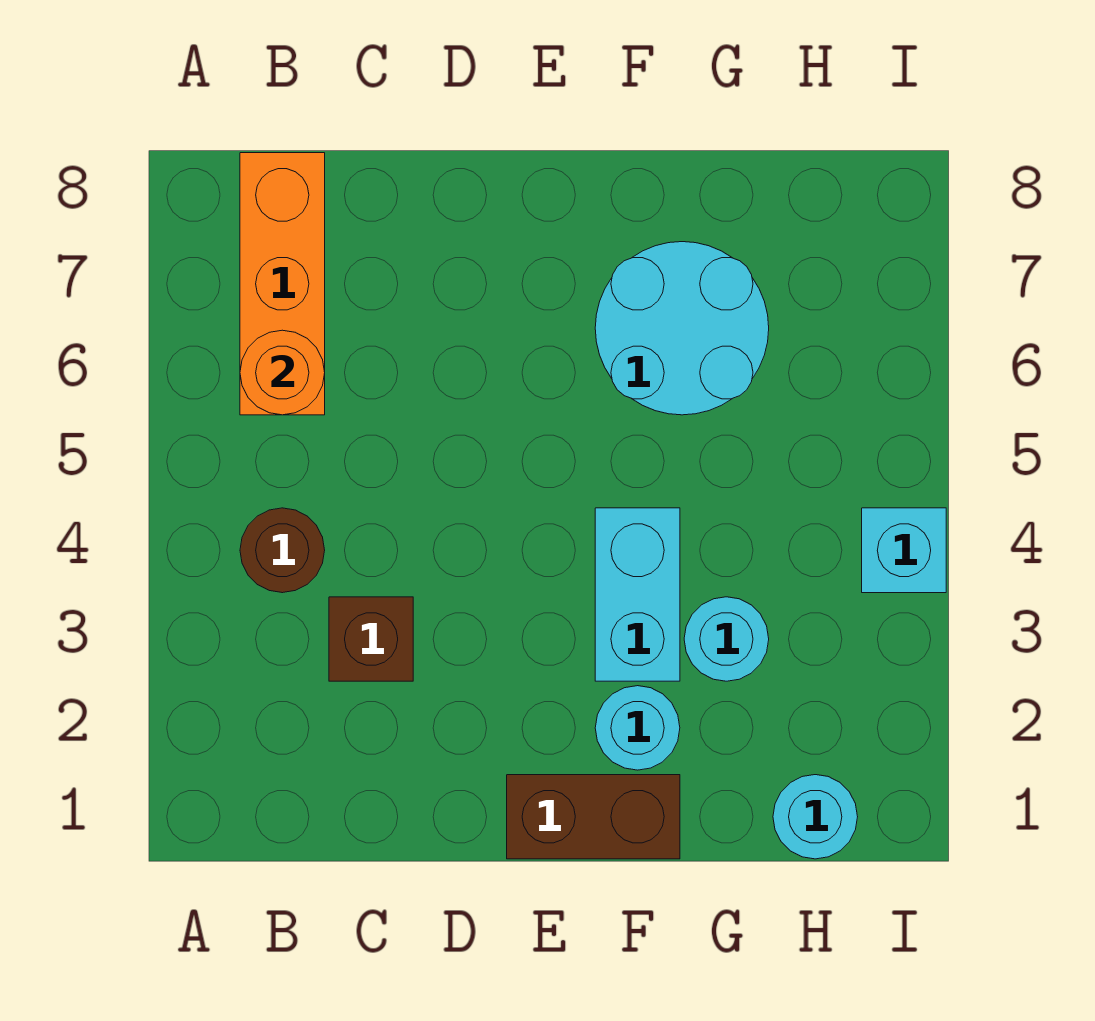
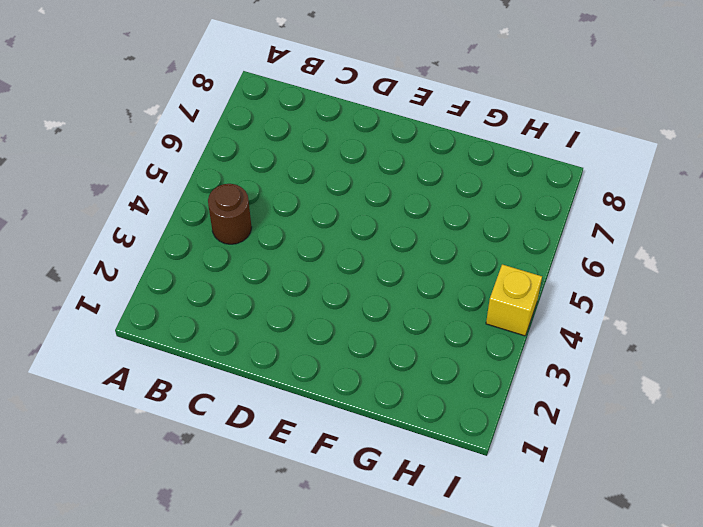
yellow 1x1 brick [486,264,542,336] -> cyan 1x1 brick [862,508,946,593]
none -> orange 1x3 brick [240,153,325,415]
none -> brown 1x1 brick [329,597,413,681]

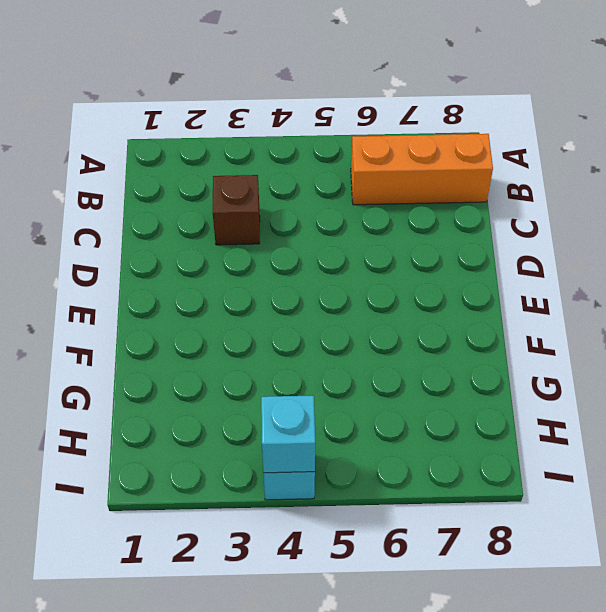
cyan 1x1 brick [261,396,315,473] -> none
none -> brown 1x1 round brick [240,508,325,593]
none -> brown 1x2 brick [507,775,680,859]

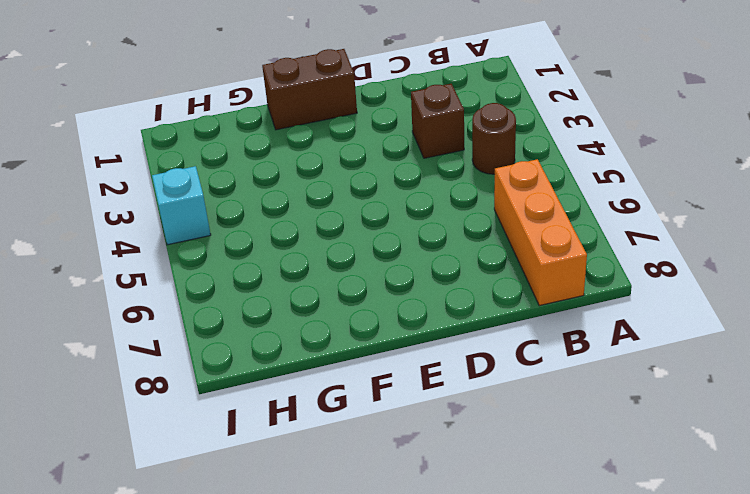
none -> cyan 1x1 round brick [595,686,680,770]
none -> cyan 1x2 brick [595,508,680,681]

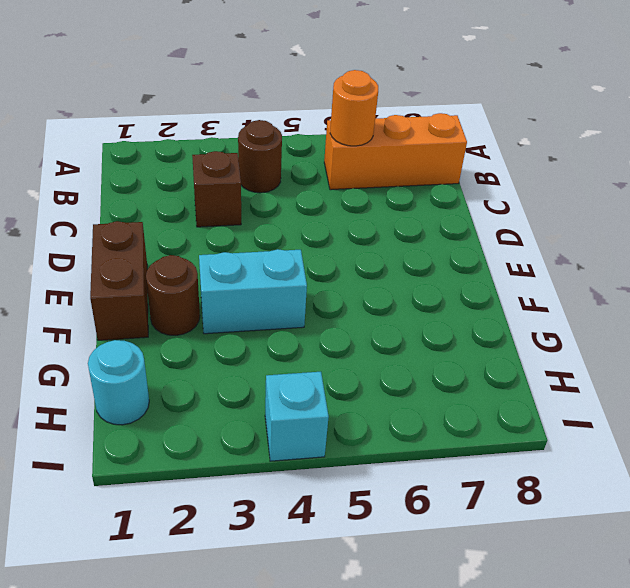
brown 1x1 round brick [146,255,200,335] -> cyan 1x1 round brick [595,686,680,770]
none -> cyan 2x2 round brick [595,242,769,415]
none -> cyan 1x1 round brick [684,597,769,681]

